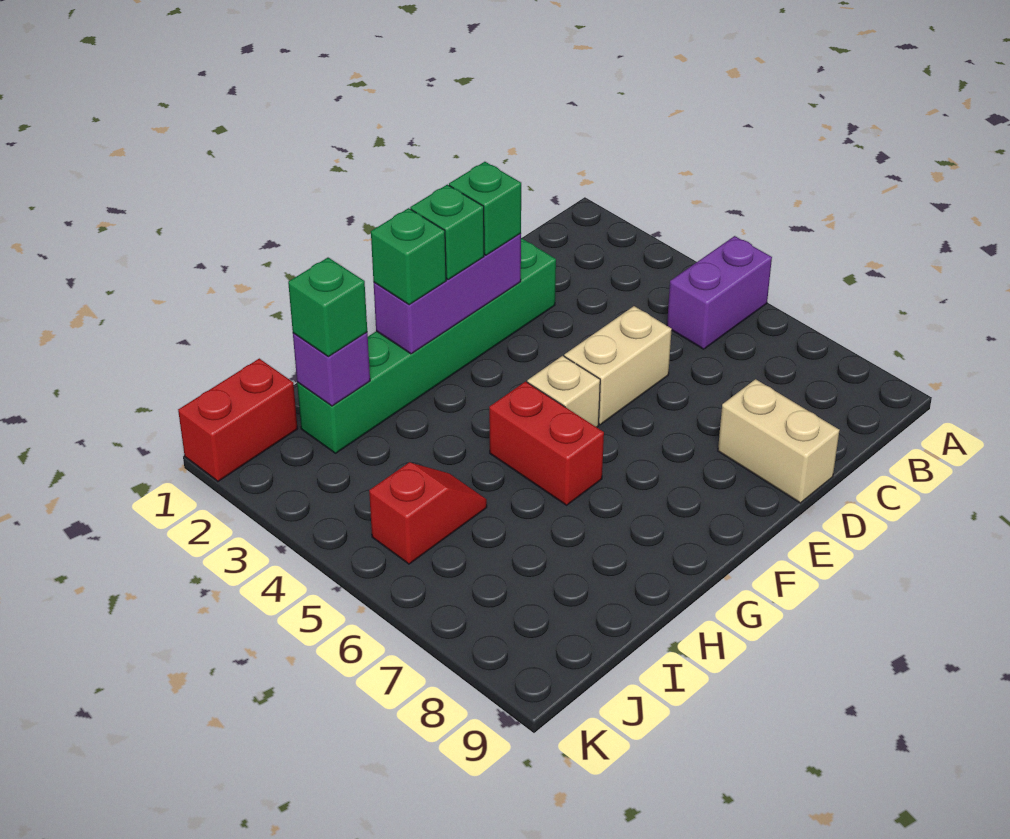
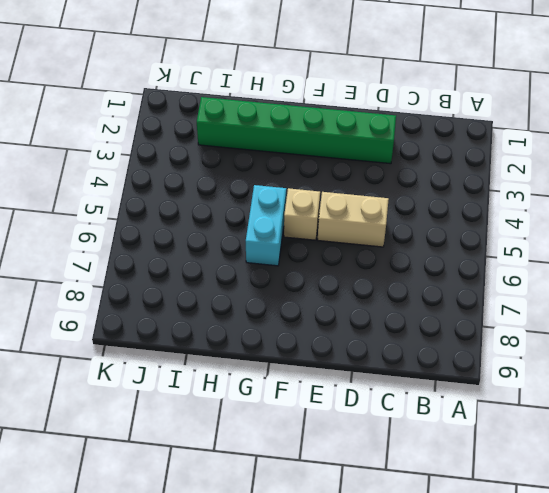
cyan 1x2 brick [246,185,286,266] -> red 1x2 brick [489,381,604,505]
none -> purple 1x2 brick [667,236,772,349]
none -> tan 1x2 brick [718,379,840,503]
none -> red 1x2 slope [369,462,487,564]

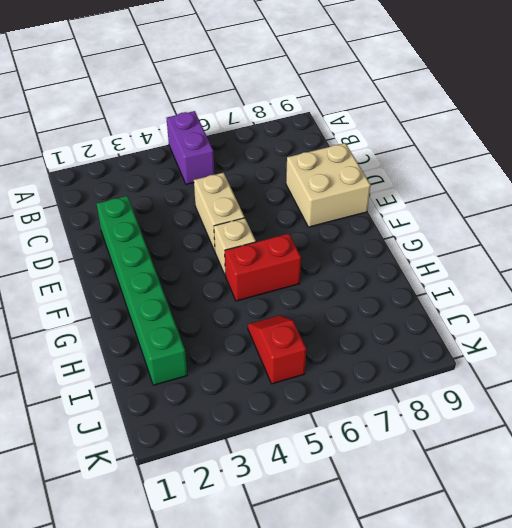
tan 2x2 brick [286,143,370,227] -> tan 1x2 brick [718,379,840,503]
none -> red 1x2 brick [178,359,298,481]
none -> purple 1x3 brick [374,233,521,354]
none -> purple 1x1 brick [293,332,370,406]

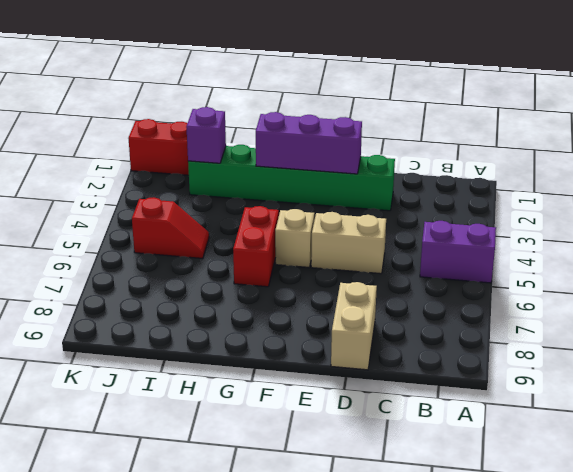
none -> green 1x1 brick [449,162,521,255]
none -> green 1x1 brick [410,185,484,280]
none -> green 1x1 brick [371,208,446,305]

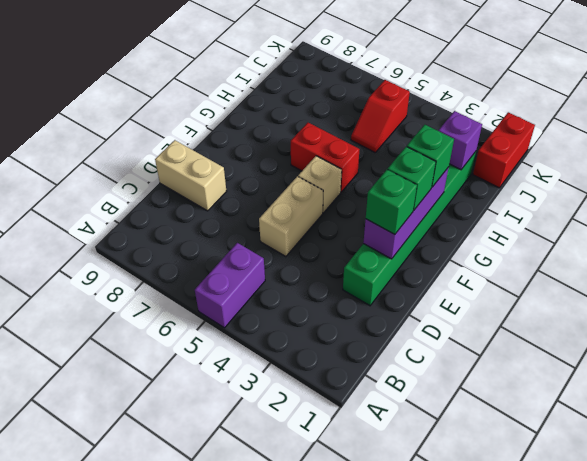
none -> green 1x1 brick [288,258,367,357]

